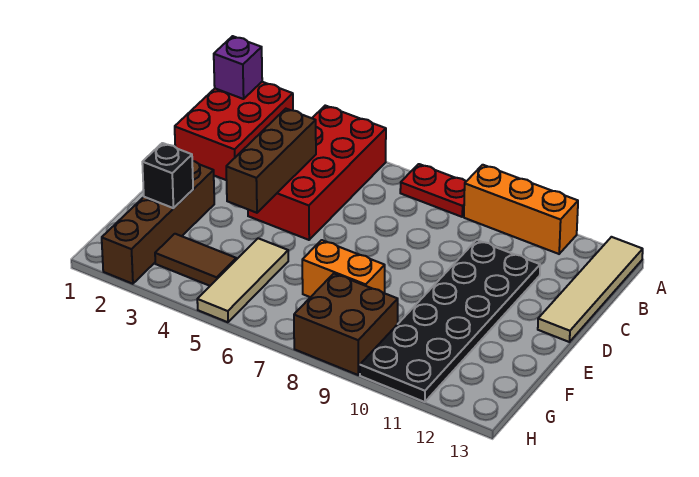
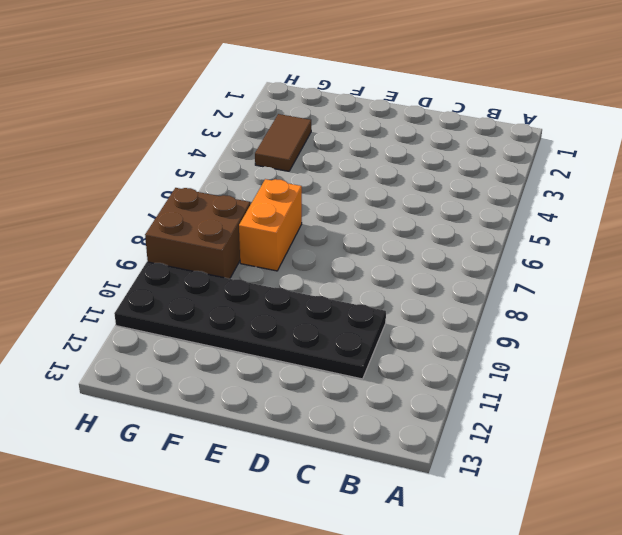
none -> red 2x3 brick [175,82,293,180]
none -> red 2x4 brick [248,106,386,240]
none -> red 1x2 plate [400,164,466,217]

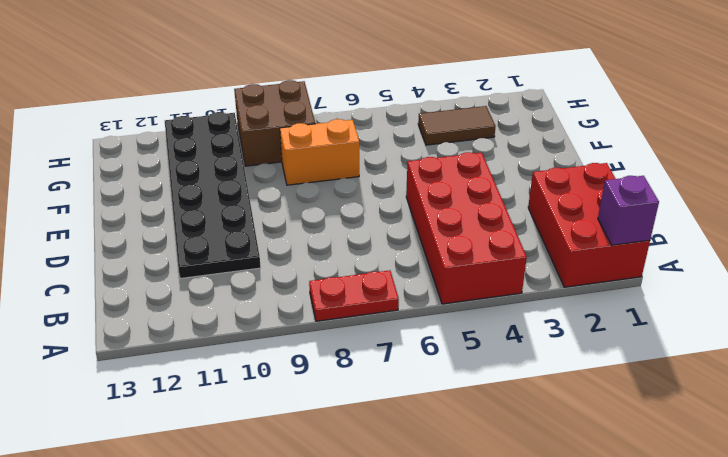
none -> orange 1x3 brick [464,165,578,254]
none -> tan 1x4 tile [538,237,643,342]
none -> brown 1x4 brick [102,161,214,284]

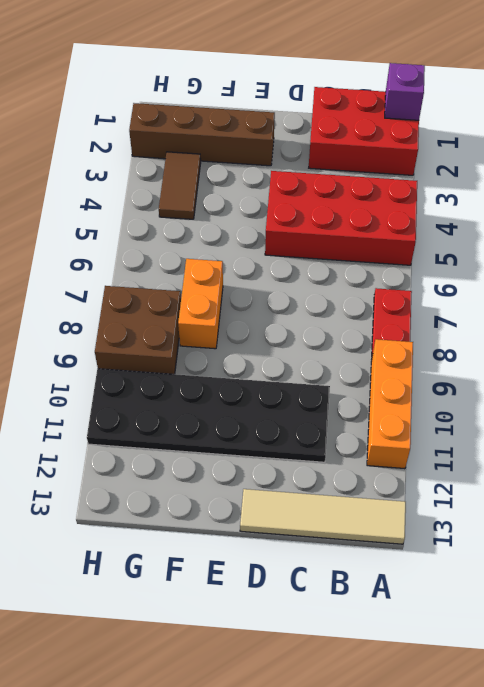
none -> tan 1x3 tile [197,238,288,322]
none -> brown 1x3 brick [226,109,316,213]
none -> black 1x1 brick [142,143,193,208]

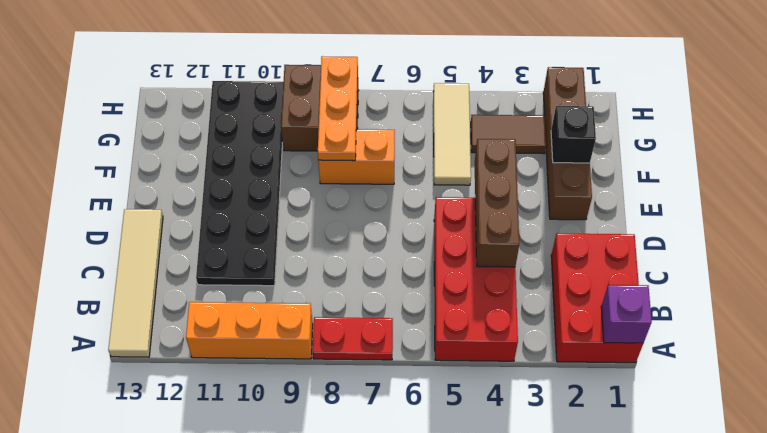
orange 1x3 plate [318,56,358,161] -> none

